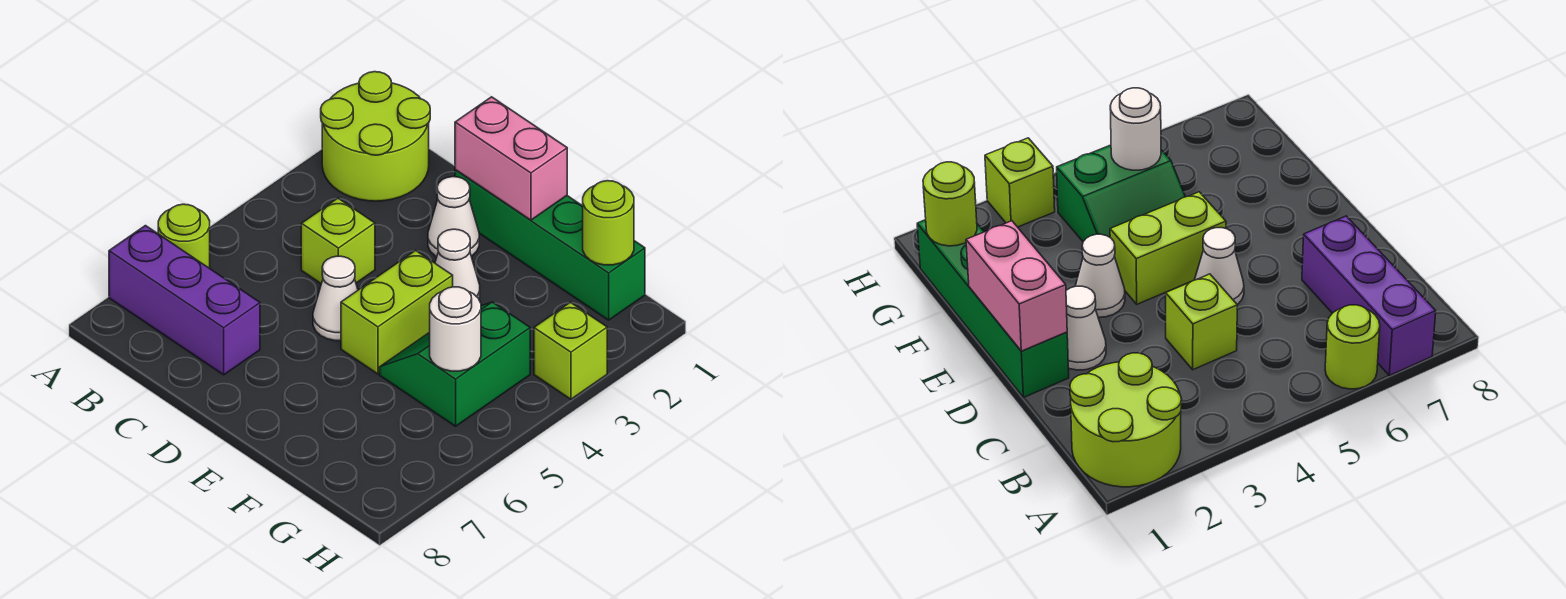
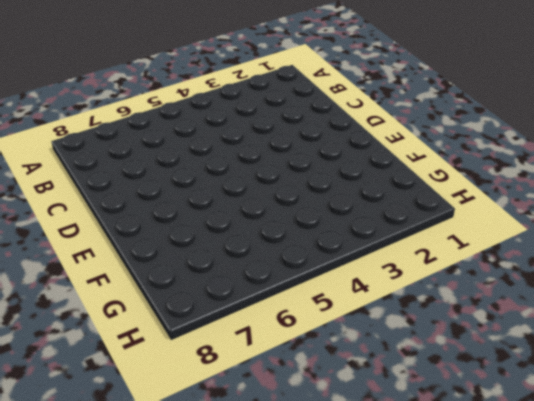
none -> lime 2x2 round brick [321,72,430,201]
none -> lime 1x1 round brick [158,204,210,268]
none -> purple 1x3 brick [109,226,260,375]

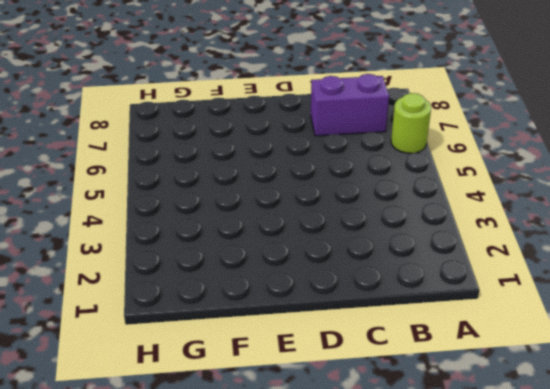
purple 1x2 brick [311,74,389,136] -> purple 1x3 brick [109,226,260,375]
none -> lime 2x2 round brick [321,72,430,201]
none -> lime 1x1 brick [301,198,375,284]
none -> green 1x4 brick [455,170,645,320]

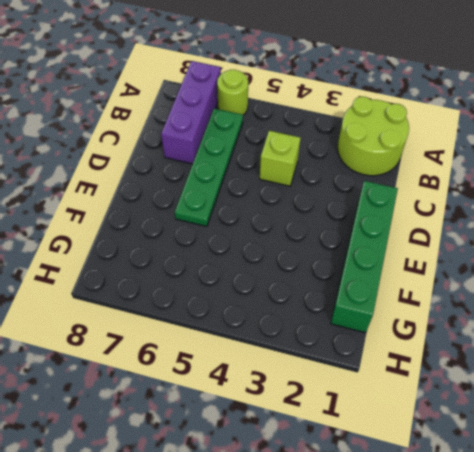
green 1x4 plate [175,108,243,227] -> none
none -> white 1x1 cone [428,177,479,257]
none -> white 1x1 cone [313,256,358,341]
none -> white 1x1 cone [435,229,480,299]

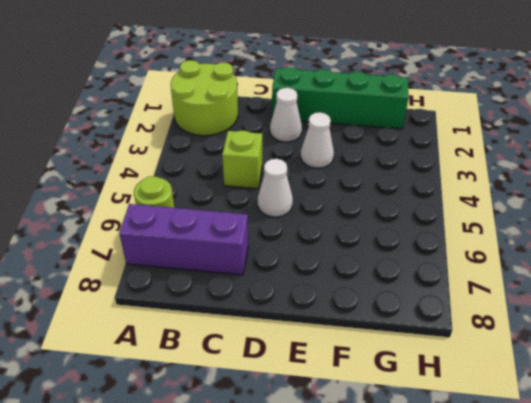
none -> lime 1x2 brick [341,250,453,374]
none -> green 2x2 slope [380,302,530,426]
none -> lime 1x1 brick [534,302,607,399]

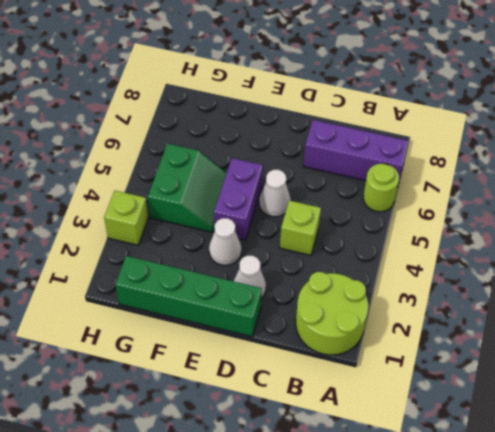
purple 1x2 brick [214,158,263,240] -> lime 1x2 brick [341,250,453,374]
none -> pink 1x2 brick [455,97,567,220]
none -> lime 1x1 round brick [583,181,634,265]
none -> white 1x1 round brick [430,287,481,371]

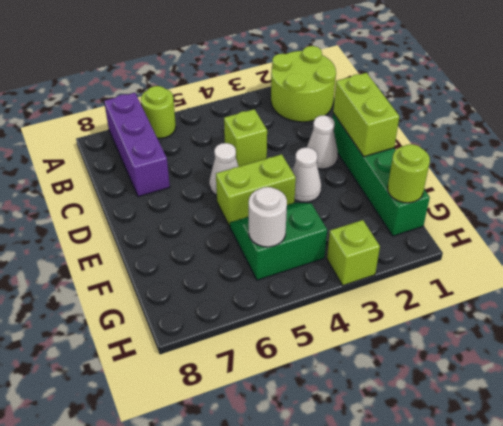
lime 1x2 brick [333,73,399,157] -> pink 1x2 brick [455,97,567,220]

